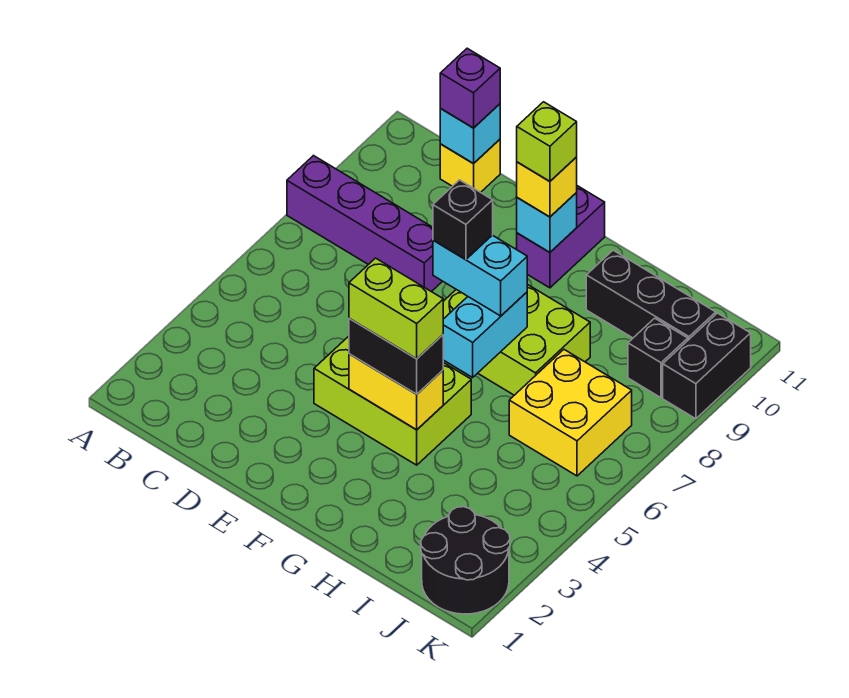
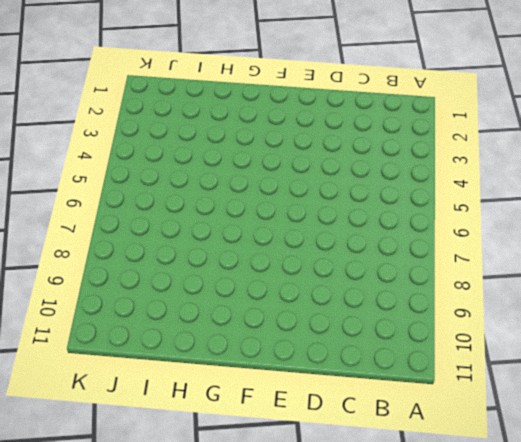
none -> purple 1x4 brick [287,156,442,292]
none -> yellow 1x1 brick [440,139,500,192]
none -> lime 2x3 brick [314,336,471,465]

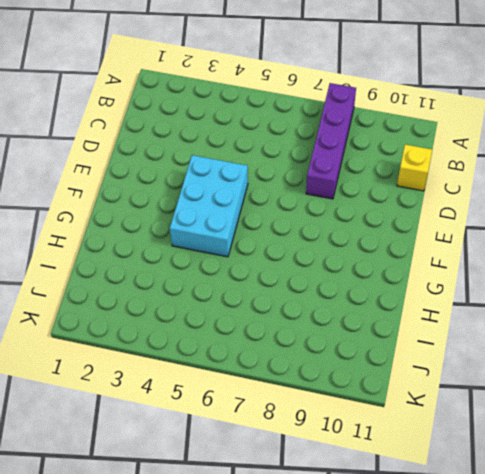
cyan 2x3 brick [170,155,248,257] -> lime 2x3 brick [314,336,471,465]
none -> lime 2x3 brick [443,284,590,395]
none -> purple 1x2 brick [517,186,605,288]
none -> black 1x3 brick [586,250,716,340]

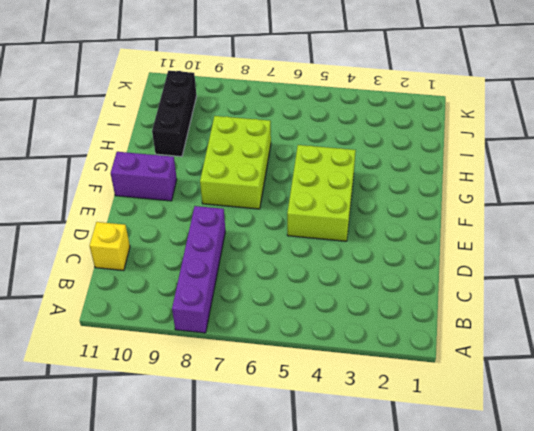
none -> yellow 2x2 brick [509,350,632,476]
none -> black 2x2 round brick [421,507,510,614]
none -> black 1x1 brick [628,318,688,398]

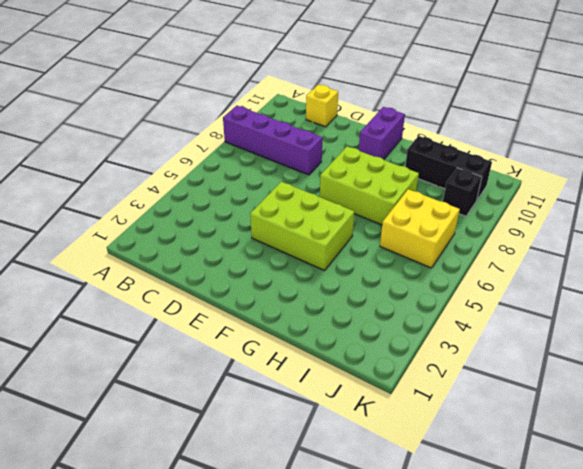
none -> black 2x2 round brick [421,507,510,614]
none -> black 1x2 brick [663,313,751,419]
none -> cyan 1x1 brick [440,104,500,164]

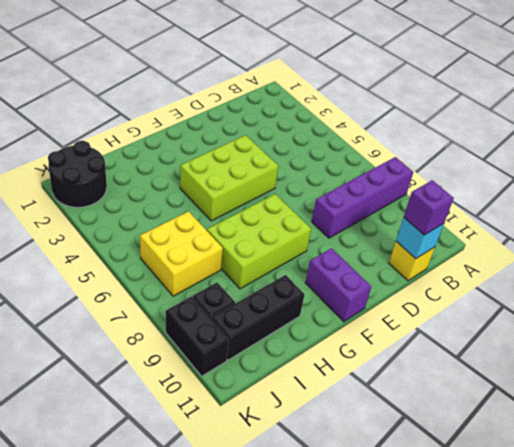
none -> yellow 1x2 brick [349,354,443,430]
none -> cyan 1x1 brick [517,193,577,252]
none -> cyan 1x2 brick [443,292,527,377]

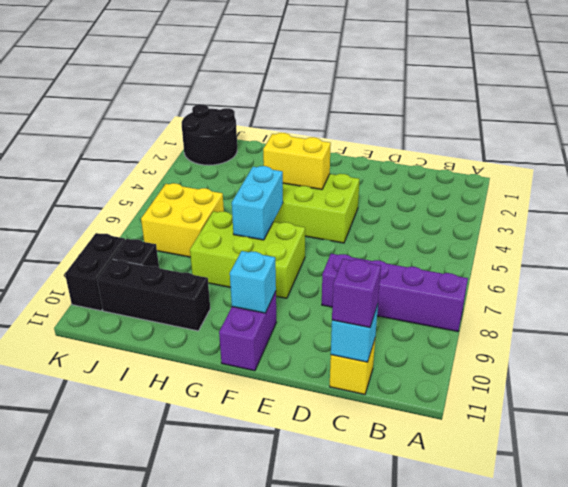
none -> black 1x2 brick [349,318,443,394]
none -> cyan 1x2 brick [433,235,527,316]
none -> yellow 1x1 brick [517,157,577,217]

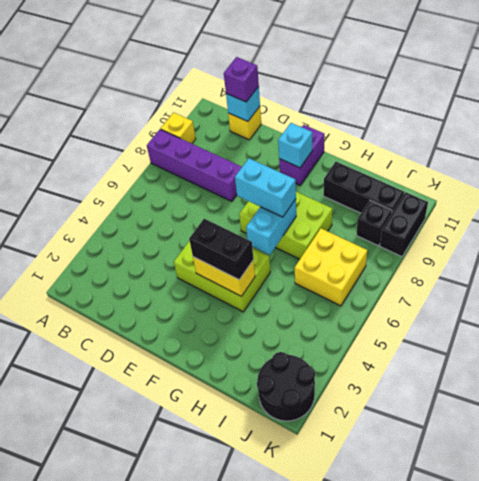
yellow 1x1 brick [161,112,196,144] -> yellow 1x1 brick moved to [517,157,577,217]
none -> lime 1x2 brick [349,258,443,359]
none -> black 1x1 brick [433,180,493,260]
none -> lime 1x1 brick [517,102,577,181]

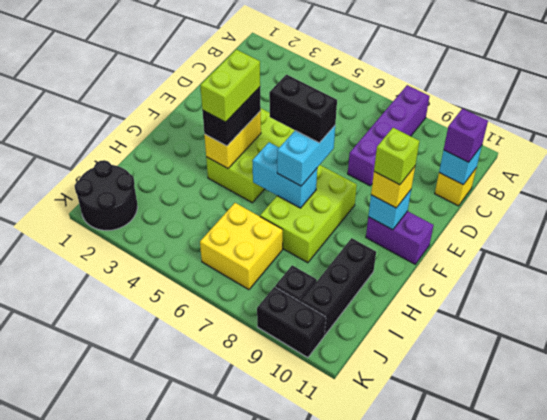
black 1x2 brick [269,75,337,143] -> black 1x1 brick [433,180,493,260]

